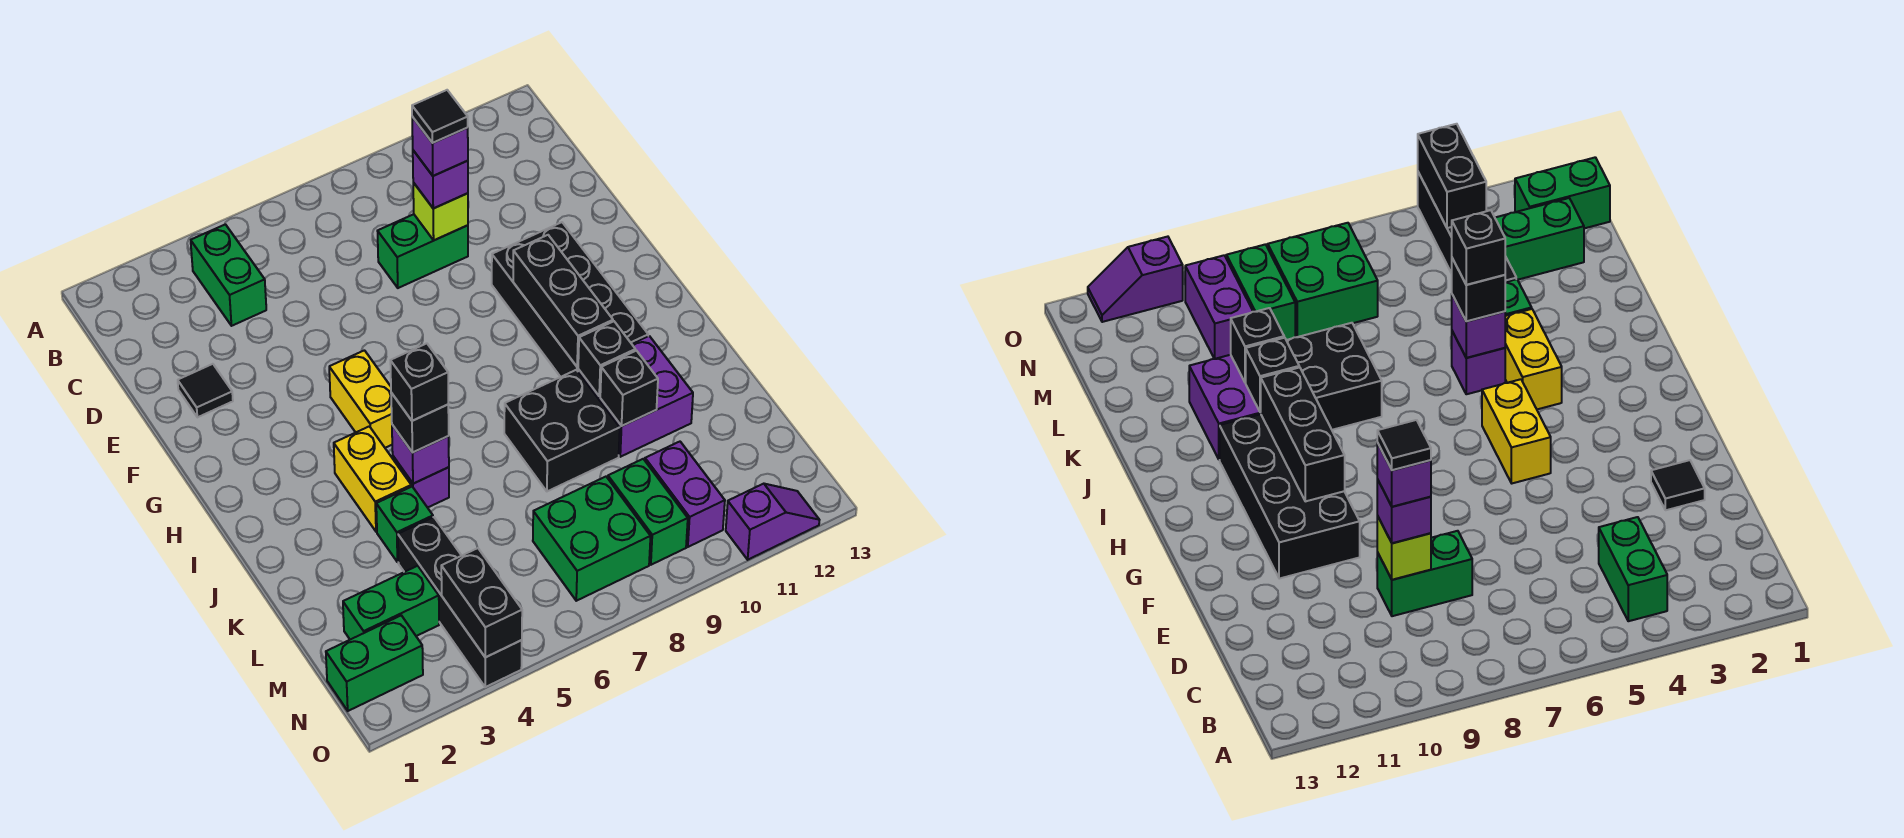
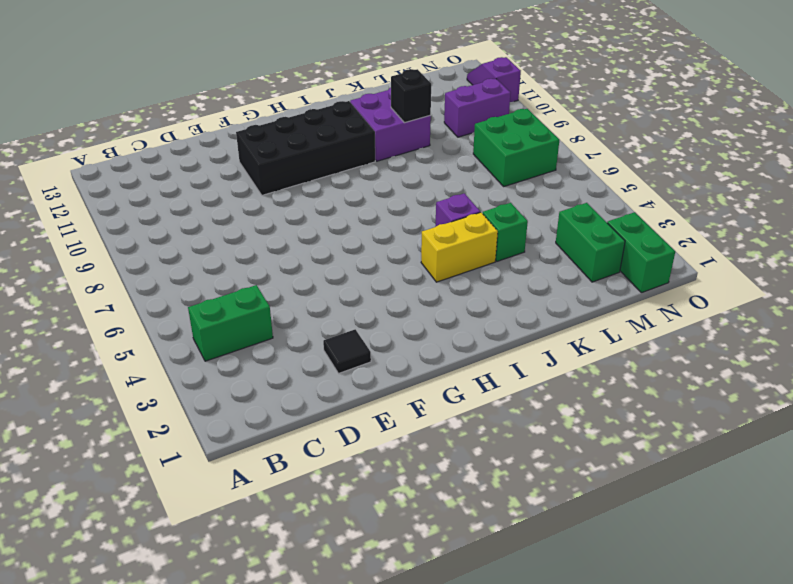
none -> green 1x2 brick [378,214,468,288]
none -> yellow 1x2 brick [329,350,392,448]
none -> black 2x2 brick [504,370,620,491]

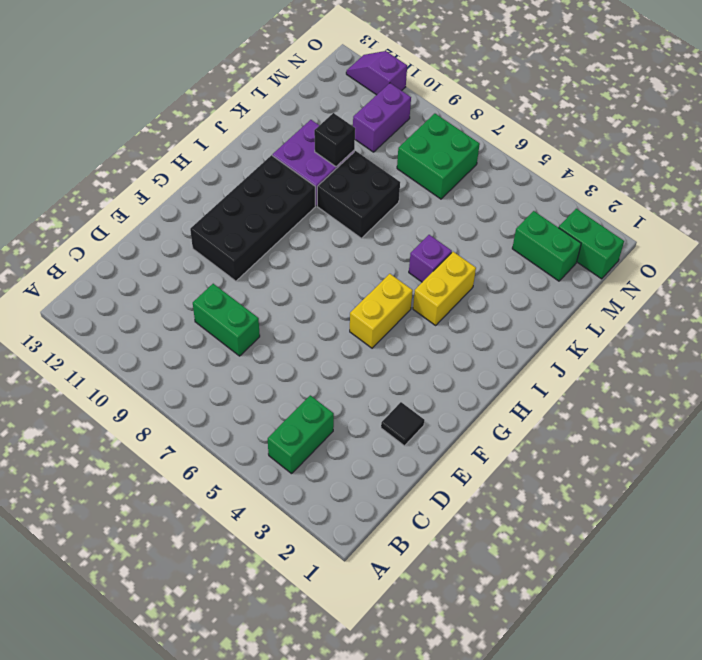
none -> green 1x1 brick [376,487,433,562]
none -> black 1x4 brick [398,517,522,687]
none -> green 1x2 brick [608,459,688,565]

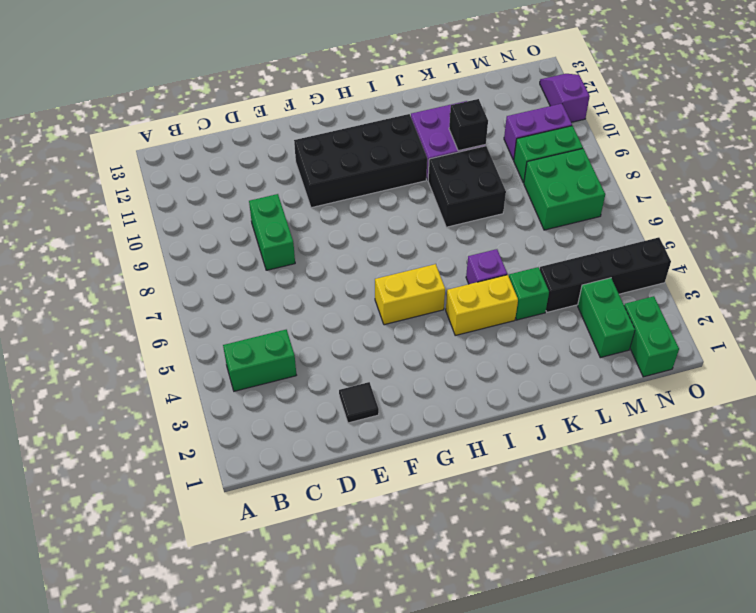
none -> lime 1x1 brick [413,183,468,240]
none -> black 1x3 brick [513,235,613,367]
none -> purple 1x1 brick [392,425,449,484]

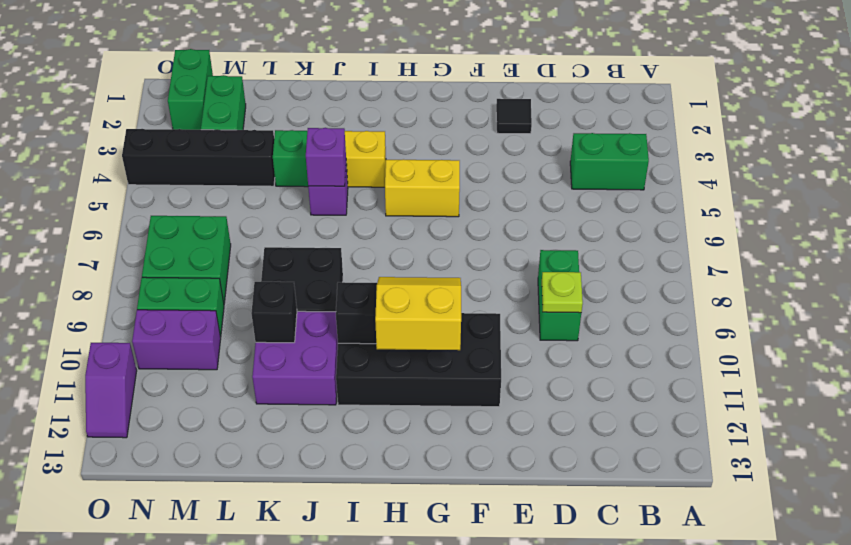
lime 1x1 plate [542,272,583,313] -> lime 1x1 brick [413,183,468,240]
yellow 2x2 slope [375,277,461,350] -> none
none -> black 1x1 brick [578,321,635,396]
none -> black 1x2 brick [441,548,522,657]
none -> purple 1x1 brick [413,150,468,208]

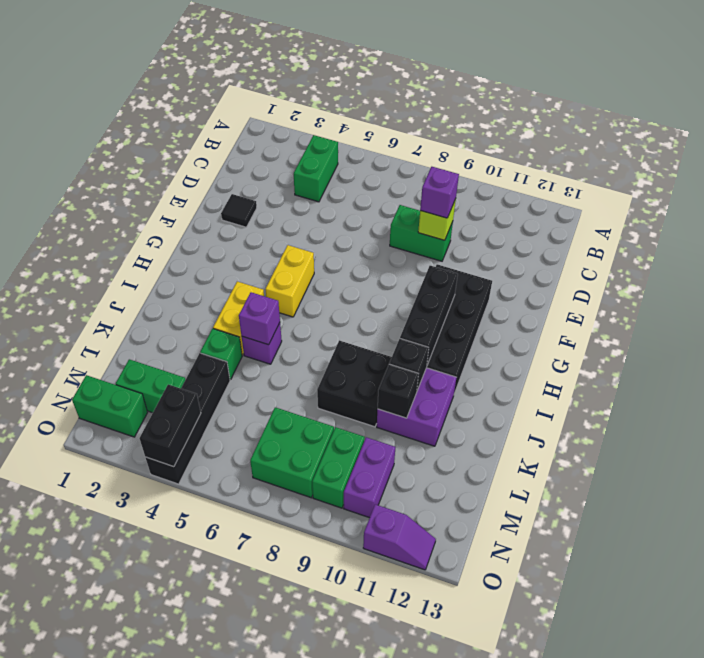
none -> black 1x1 brick [391,393,449,452]
none -> purple 1x1 brick [412,117,468,176]
none -> black 1x1 brick [390,343,448,421]

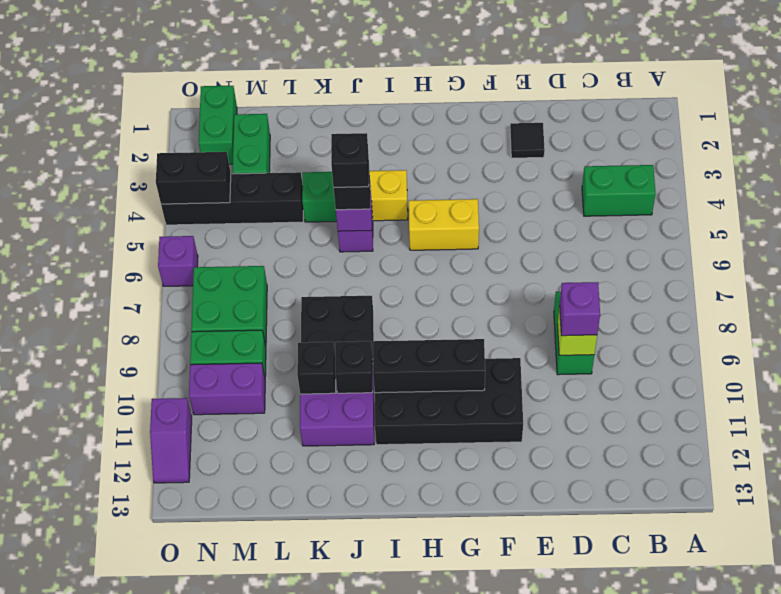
purple 1x1 brick [158,236,198,286] -> purple 1x1 brick moved to [412,117,468,176]
none -> black 1x1 tile [412,90,468,143]

